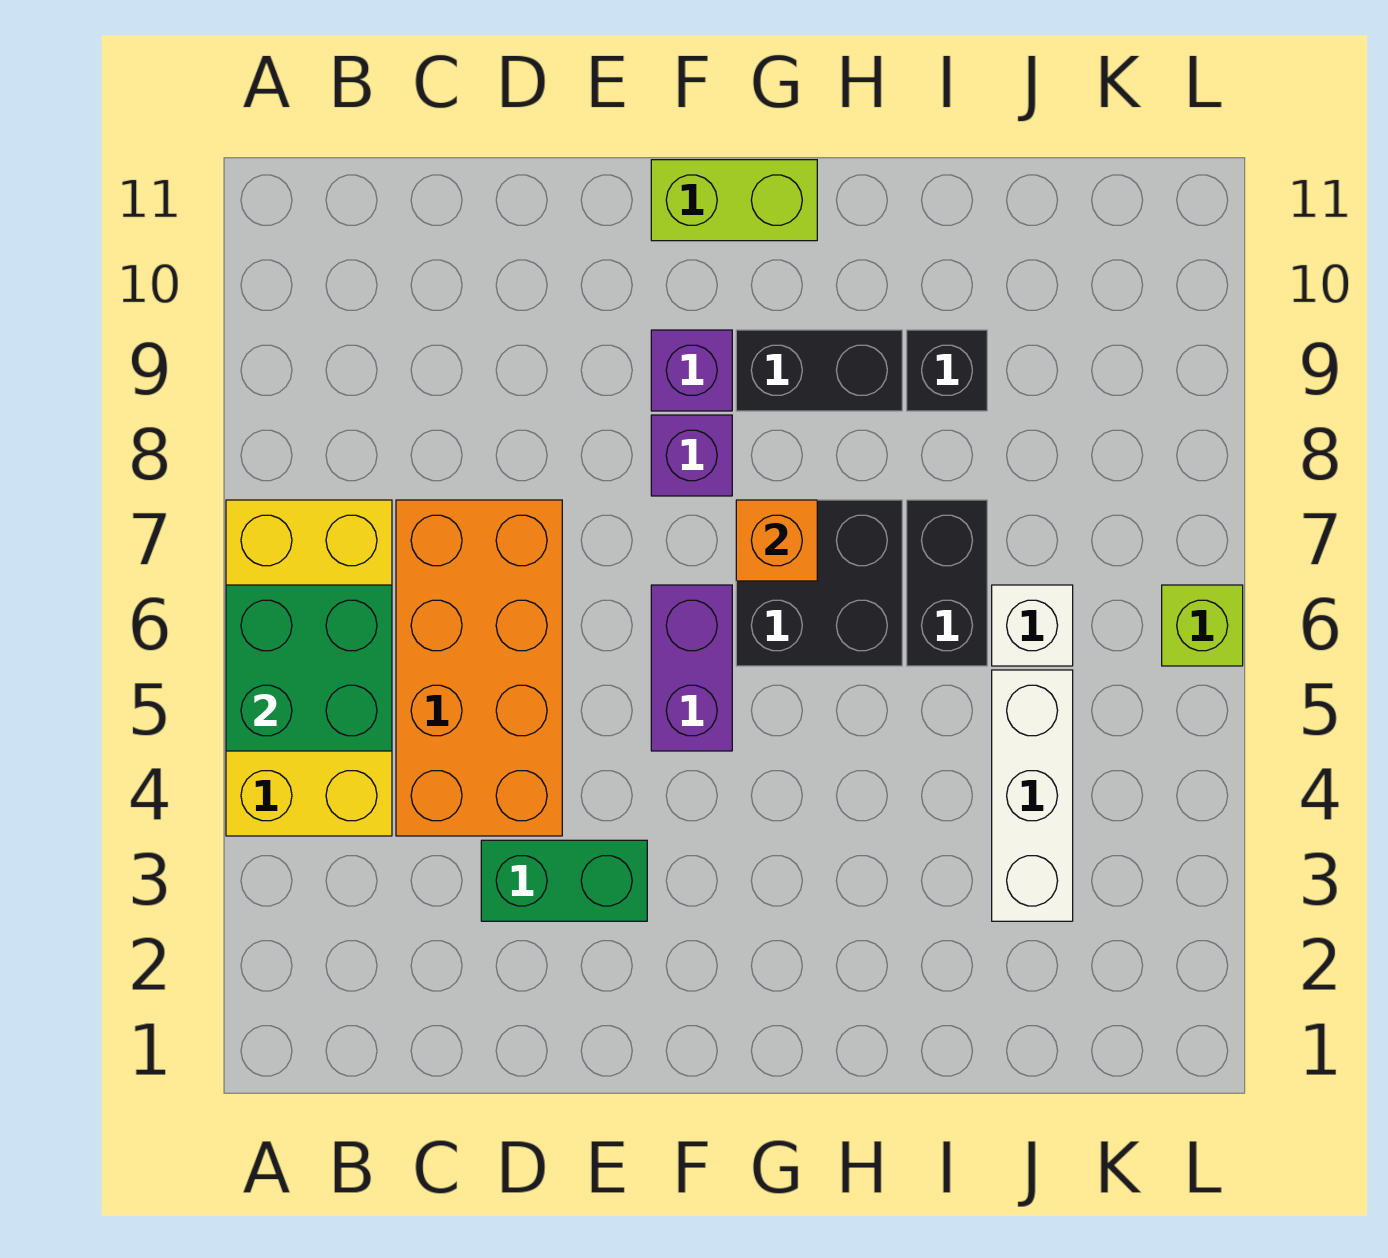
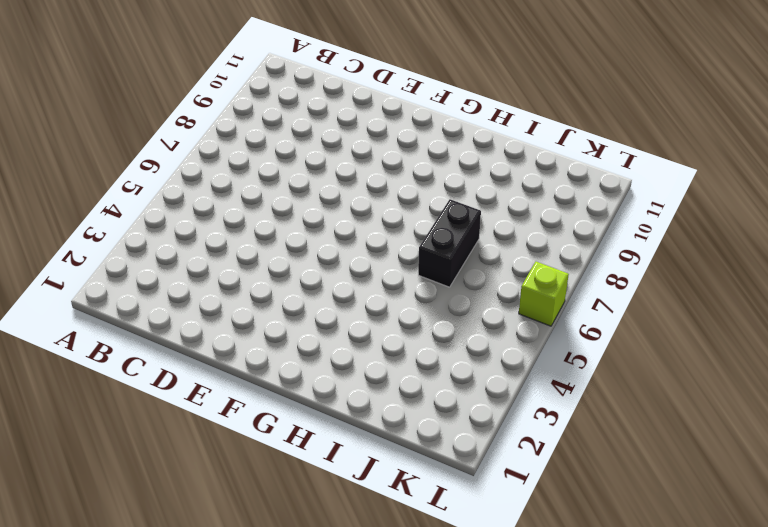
none -> yellow 2x4 brick [226,500,392,836]
none -> orange 2x4 brick [396,500,562,836]
none -> green 1x2 brick [481,840,647,921]

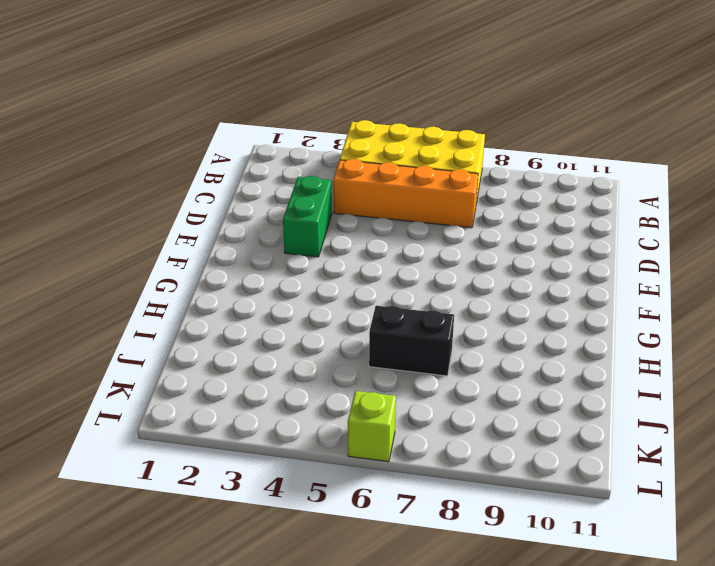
orange 1x4 brick [333,159,478,228] -> orange 2x4 brick [396,500,562,836]
none -> purple 1x2 brick [651,585,732,751]
none -> purple 1x1 brick [651,415,732,496]
none -> purple 1x1 brick [651,330,732,411]

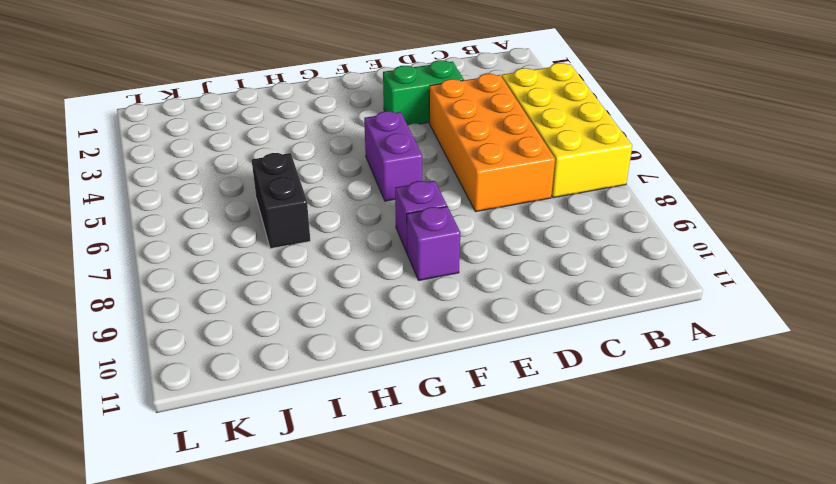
none -> lime 1x2 brick [651,160,817,241]
none -> black 2x2 brick [736,500,902,666]
none -> black 1x2 brick [736,330,902,411]

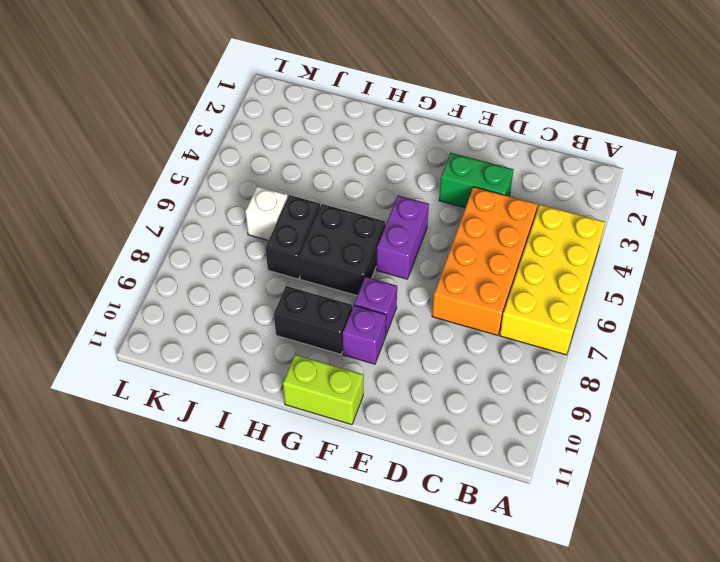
none -> black 1x1 brick [907,330,987,411]
none -> white 1x3 brick [992,670,1073,921]
none -> lime 1x1 brick [1162,585,1243,666]

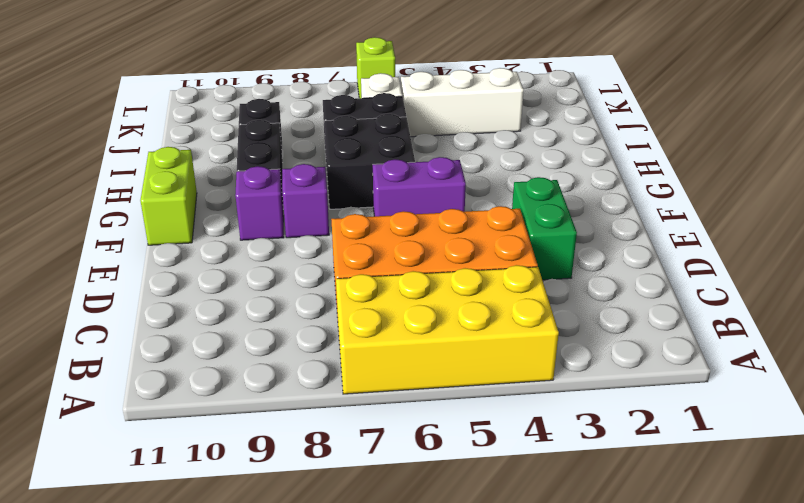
none -> green 2x2 brick [226,585,392,751]
none -> orange 1x1 brick [736,500,817,581]

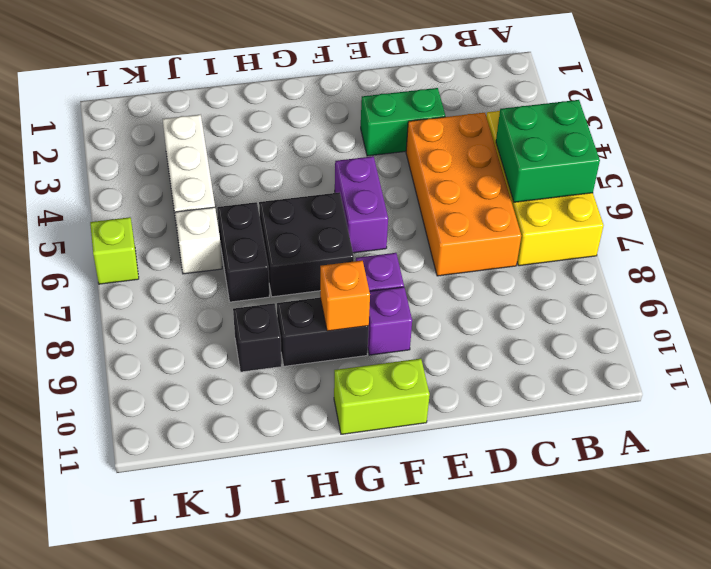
orange 1x1 brick [320,261,370,331] -> orange 1x1 brick moved to [736,500,817,581]

